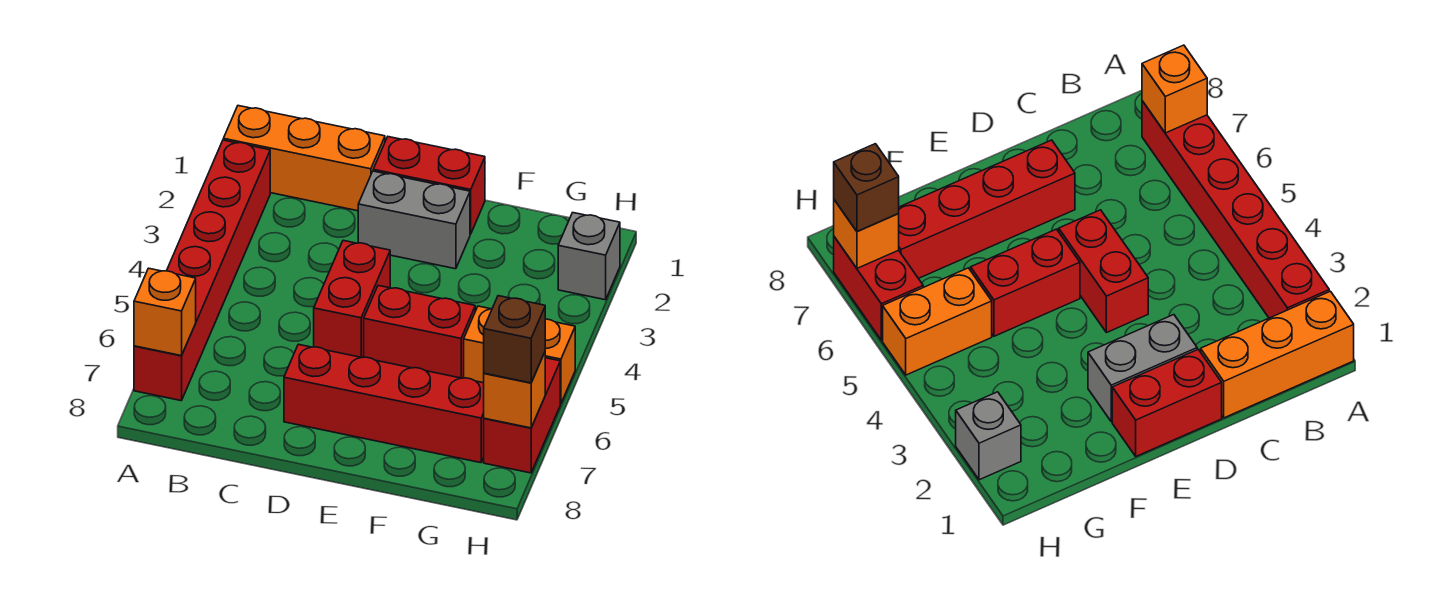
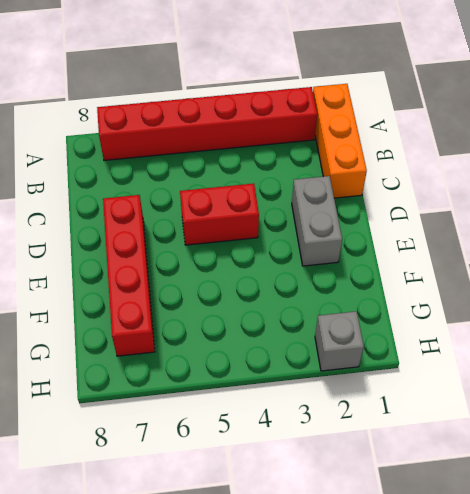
none -> red 1x2 brick [373,137,485,234]
none -> red 1x2 brick [364,286,475,378]
none -> orange 1x2 brick [464,306,575,404]

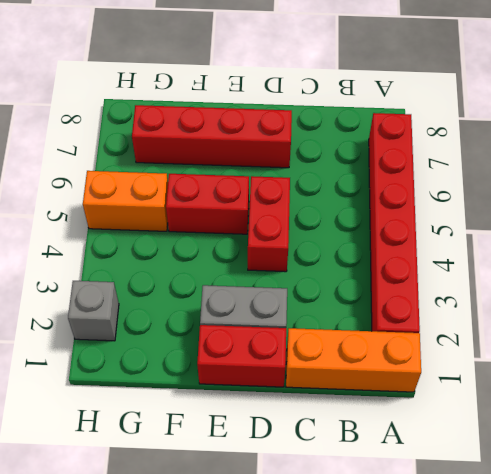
none -> red 1x2 brick [484,358,560,473]
none -> orange 1x1 brick [134,268,196,356]
none -> orange 1x1 brick [484,352,545,428]

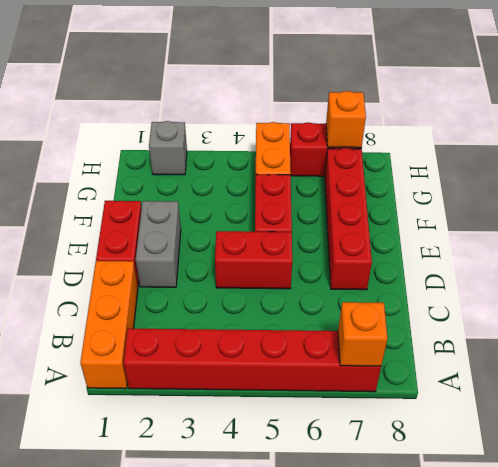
none -> brown 1x1 brick [484,296,545,383]

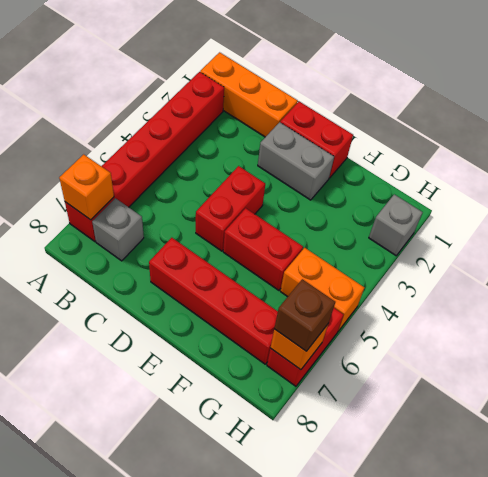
grey 1x1 brick [92,198,144,261] -> none

